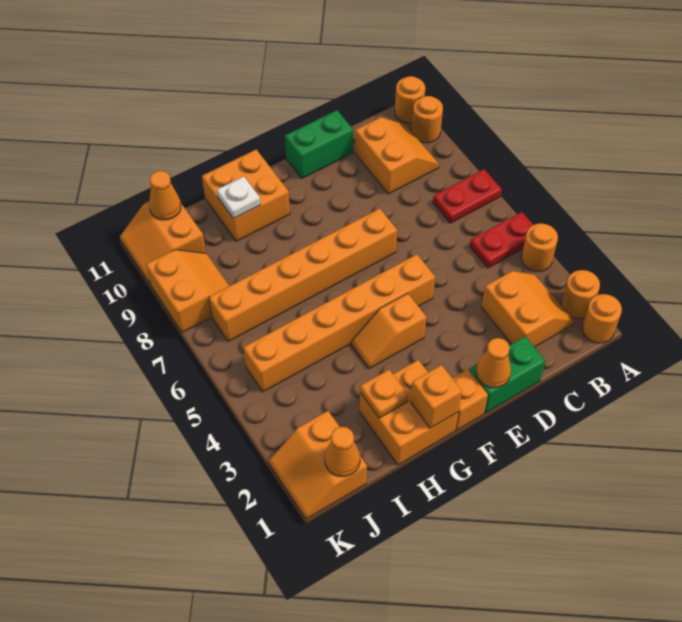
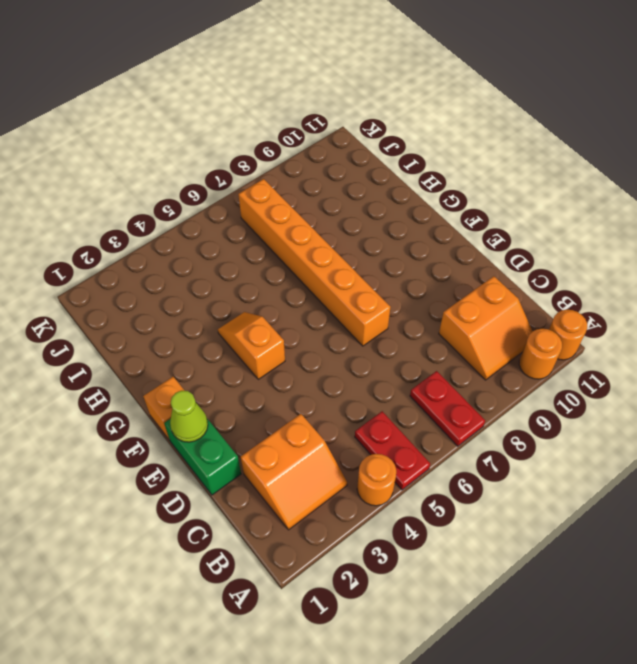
lime 1x1 cone [170,391,208,442] -> orange 1x1 cone [476,338,511,388]
none -> orange 1x1 round brick [582,294,622,343]
none -> orange 1x1 round brick [561,270,600,319]
none -> green 1x2 brick [285,110,353,178]

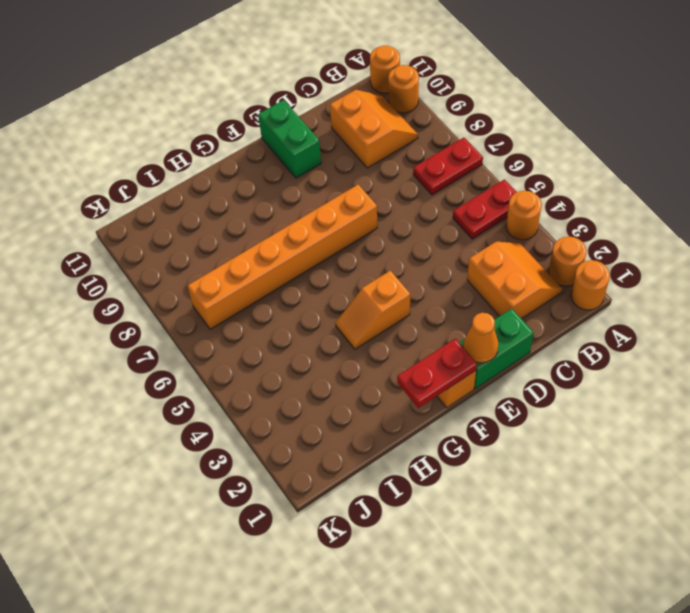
green 1x2 brick [258,100,321,178] -> green 1x2 brick turned to [285,110,353,178]
red 1x2 plate [397,339,477,408] -> orange 1x1 brick [410,365,462,428]
none -> orange 1x6 brick [243,254,435,392]
none -> orange 2x2 brick [360,360,458,465]
none -> orange 2x2 brick [202,150,290,241]

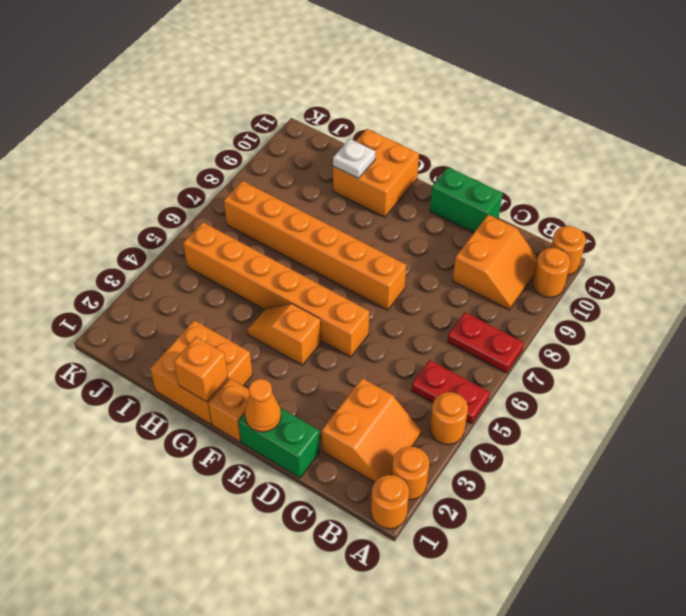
none -> orange 2x2 slope [269,411,367,519]
none -> orange 2x2 slope [146,250,229,332]
none -> orange 2x2 slope [120,202,206,285]

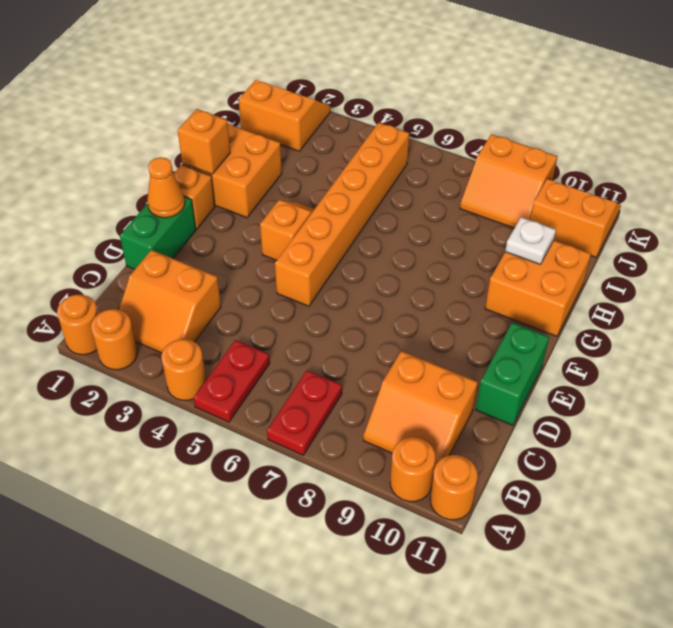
none -> orange 1x6 brick [209,209,397,341]
none -> orange 1x1 plate [360,370,409,418]
none -> orange 1x1 cone [325,427,360,476]

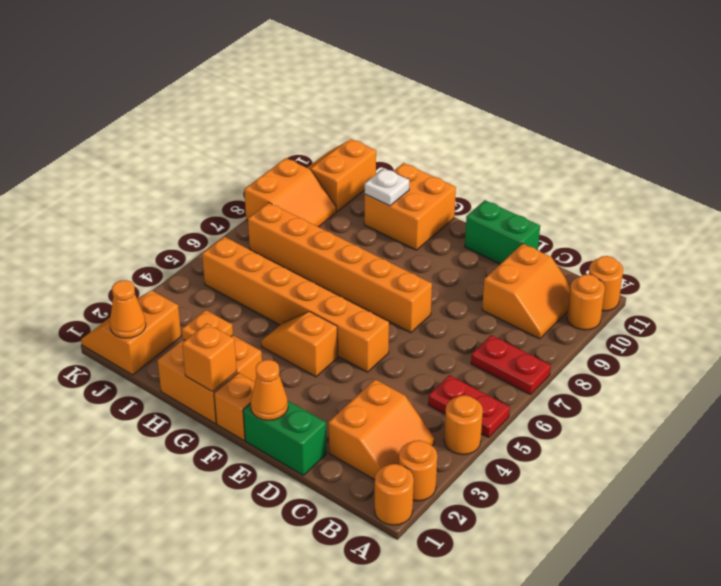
none -> orange 1x1 cone [149,171,181,220]

